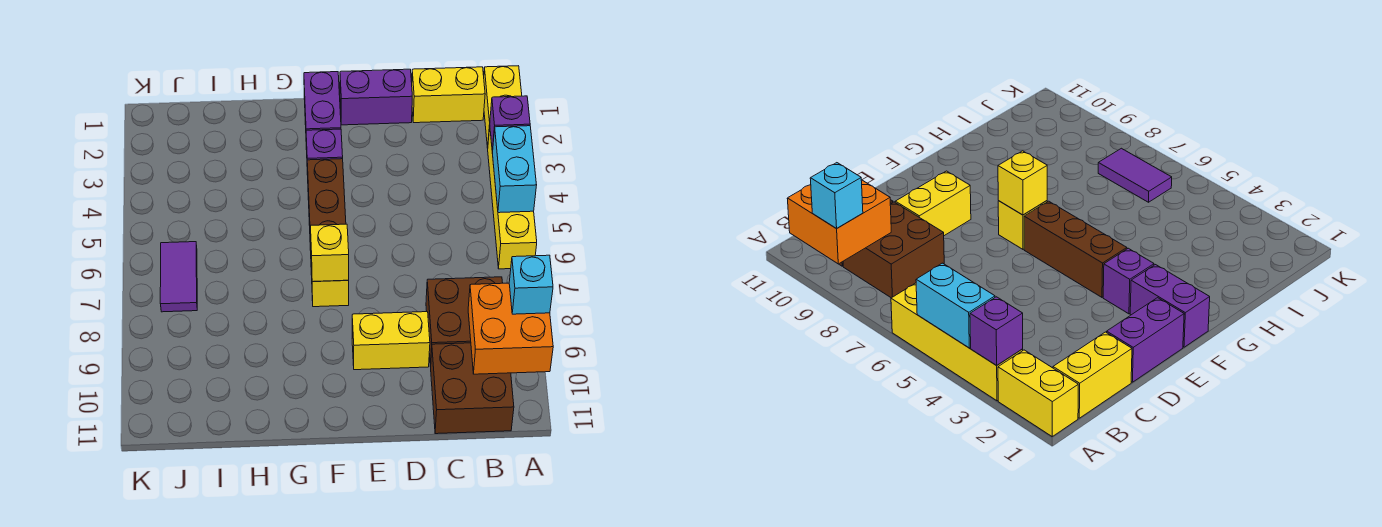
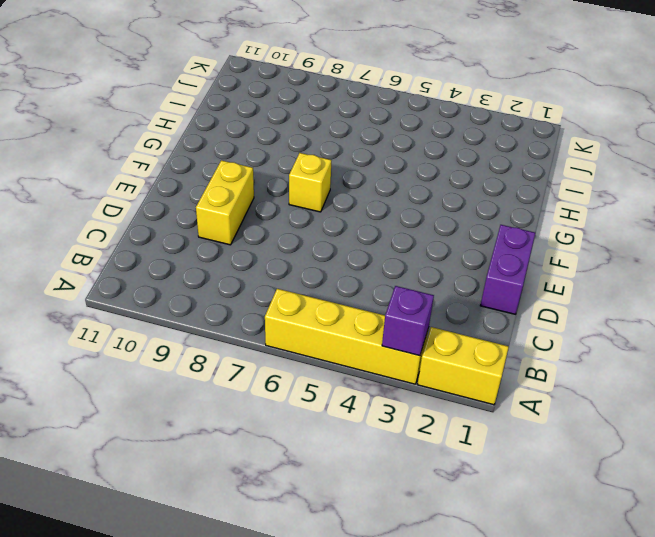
none -> yellow 1x2 brick [412,67,485,123]
none -> brown 2x2 brick [426,277,503,366]
none -> brown 2x2 brick [430,343,514,434]

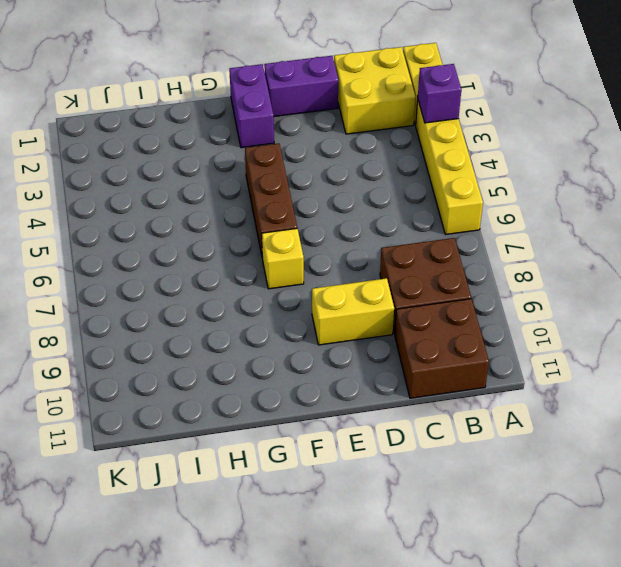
yellow 2x2 brick [334,47,416,134] -> yellow 1x2 brick [412,67,485,123]
none -> purple 1x1 brick [306,129,343,175]
none -> purple 1x2 tile [160,242,197,312]
none -> cyan 1x2 brick [492,126,537,213]

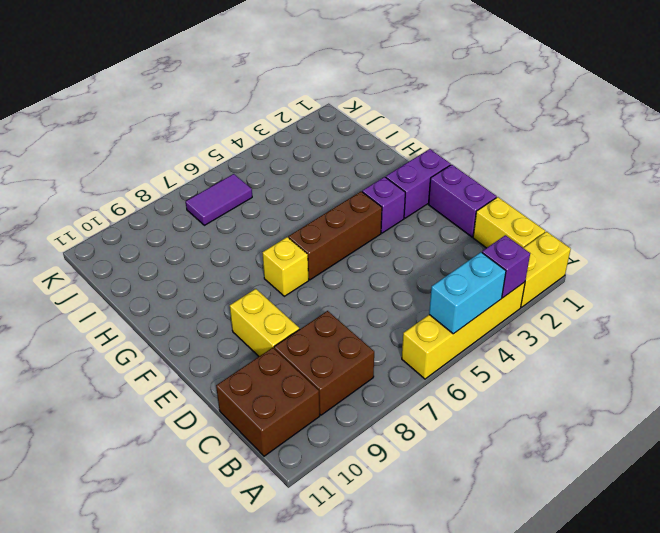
none -> orange 2x2 brick [468,283,553,374]
none -> yellow 1x1 brick [311,224,349,282]
none -> cyan 1x1 brick [509,255,553,314]

